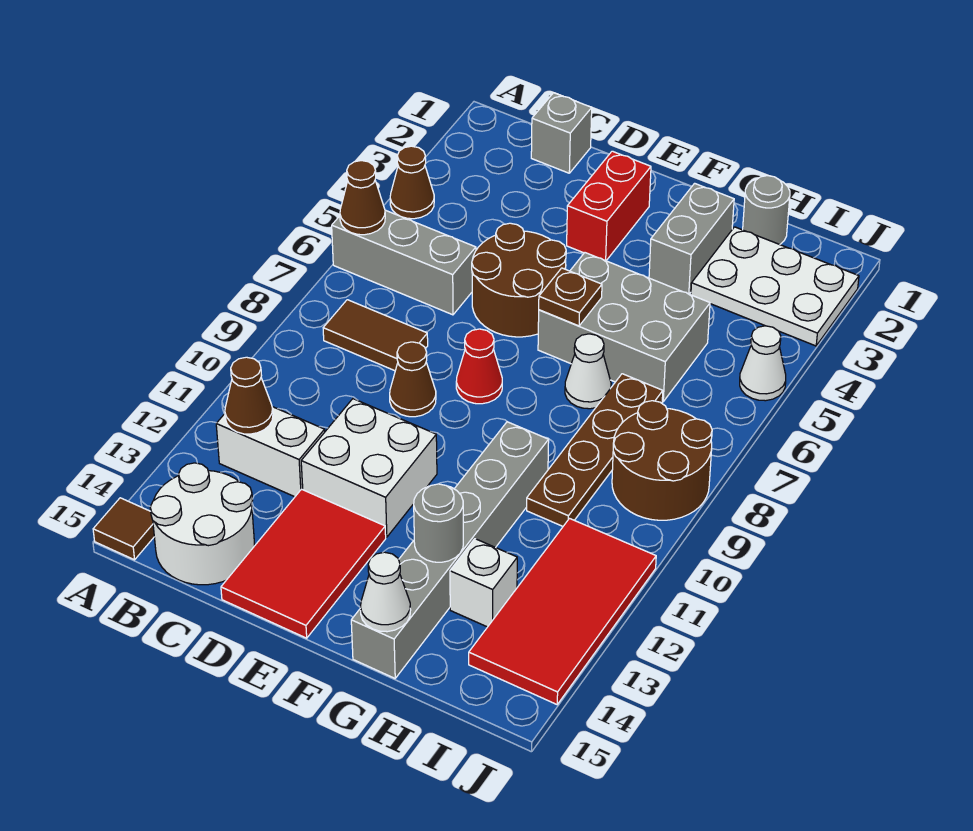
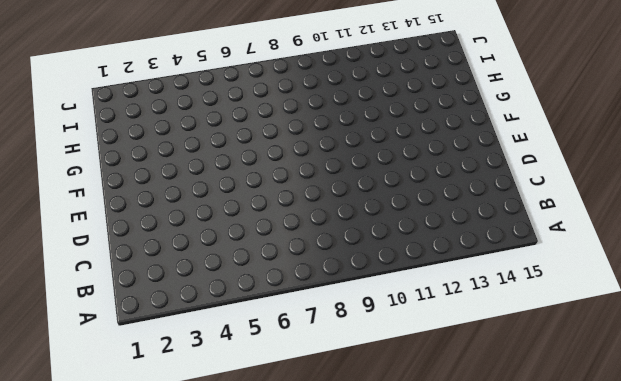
none -> brown 1x1 cone [390,146,434,219]
none -> grey 1x3 brick [332,210,476,315]
none -> brown 1x1 tile [93,498,154,560]

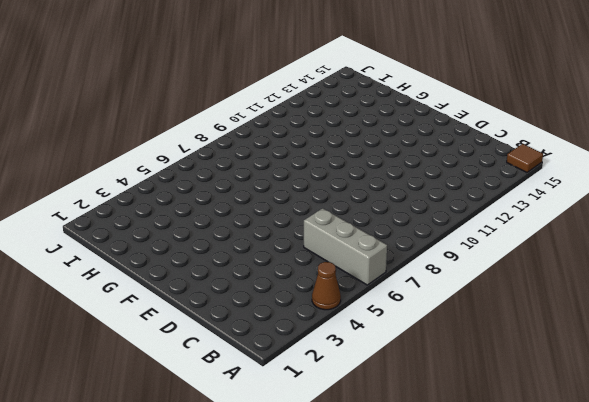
none -> brown 1x2 tile [323,300,428,371]
none -> white 1x2 brick [216,407,325,497]
none -> white 2x2 round brick [150,463,254,585]

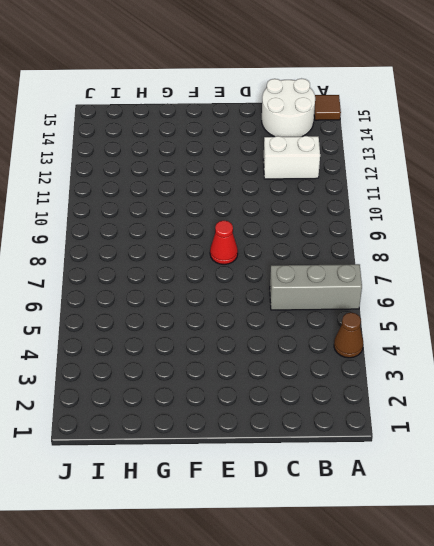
none -> brown 1x2 tile [323,300,428,371]
none -> grey 1x1 brick [531,93,592,173]
none -> brown 2x2 round brick [472,223,566,337]

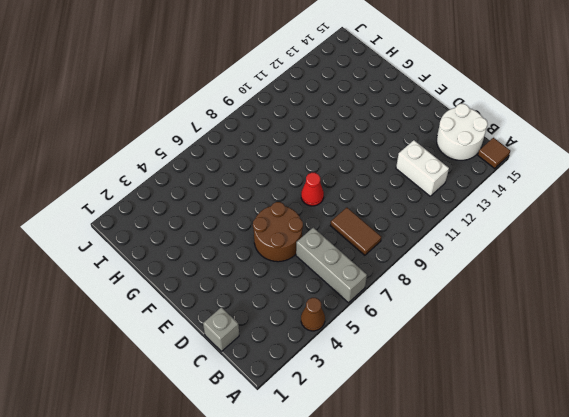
none -> brown 1x1 cone [390,342,436,417]
none -> white 2x2 brick [301,399,437,537]
none -> red 2x3 tile [221,489,386,638]

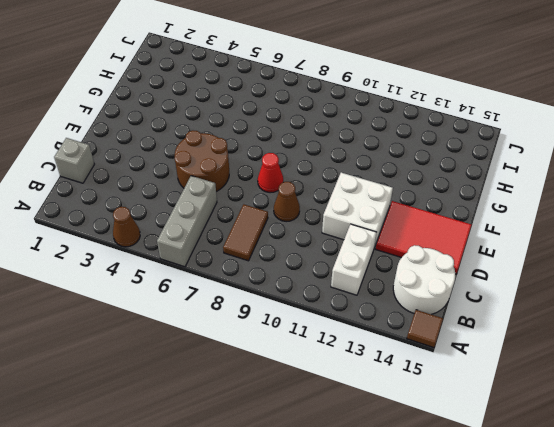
none -> red 1x2 brick [567,151,651,261]
none -> grey 2x3 brick [538,253,710,402]
none -> grey 1x2 brick [649,183,734,294]

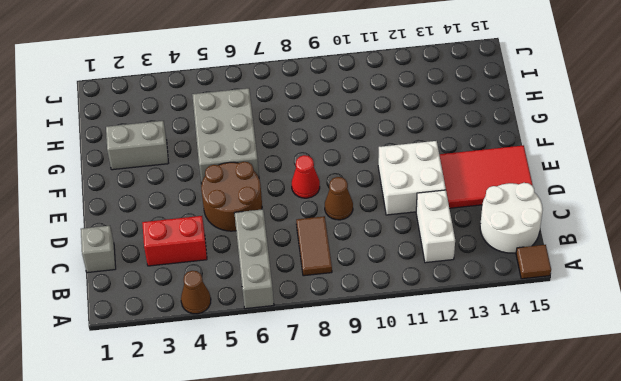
red 1x2 brick [142,216,207,266] -> red 1x2 brick moved to [567,151,651,261]
none -> white 1x1 cone [565,334,611,409]
none -> grey 1x6 brick [351,422,549,678]
none -> grey 1x1 round brick [743,176,790,245]

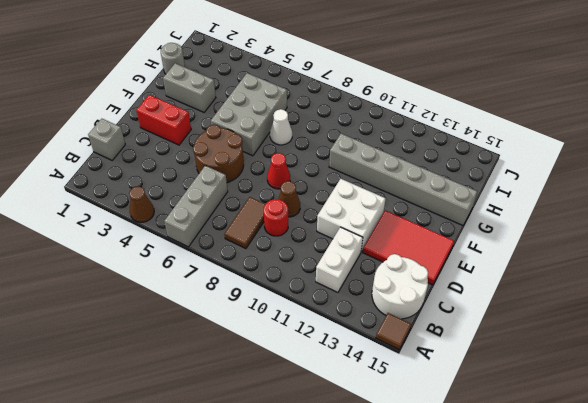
red 1x1 round brick [264,199,288,236] -> none
none -> white 2x3 plate [691,227,859,346]
none -> brown 1x4 plate [527,374,663,526]
none -> white 1x1 brick [450,539,517,627]

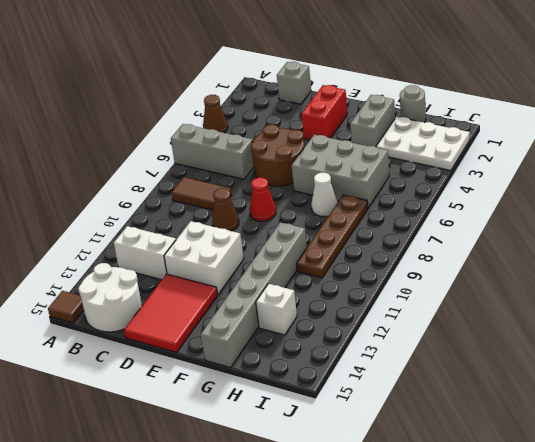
none -> brown 2x2 round brick [612,401,712,520]
none -> red 2x4 tile [469,519,656,704]
none -> white 1x1 cone [740,326,786,401]

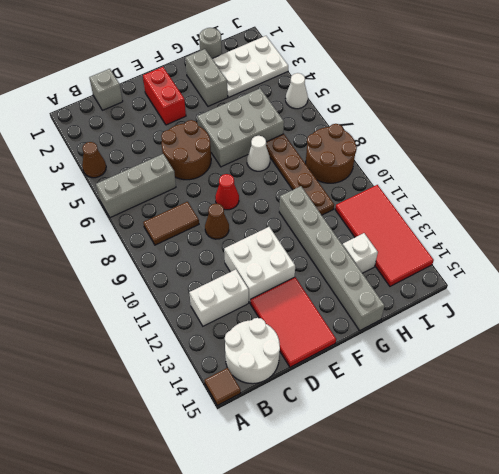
none -> brown 1x1 cone [340,161,385,235]
none -> brown 1x1 cone [225,357,273,434]
none -> brown 1x1 plate [539,268,602,326]

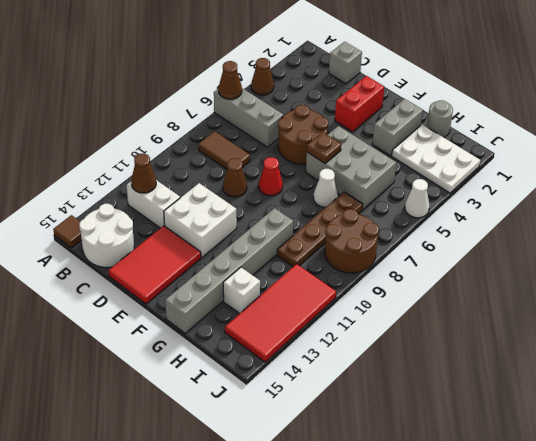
none -> grey 1x1 round brick [414,484,463,562]
none -> white 1x1 cone [360,552,411,632]

